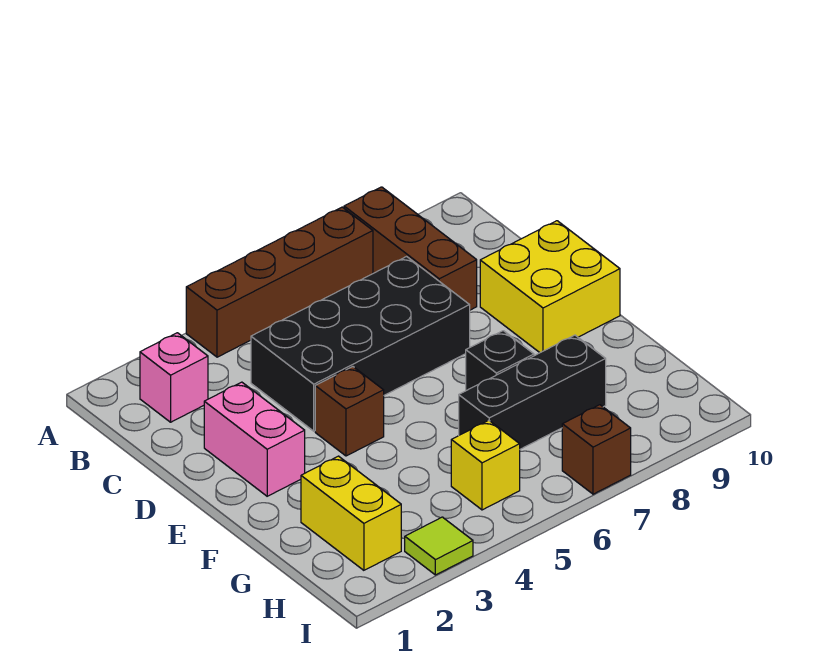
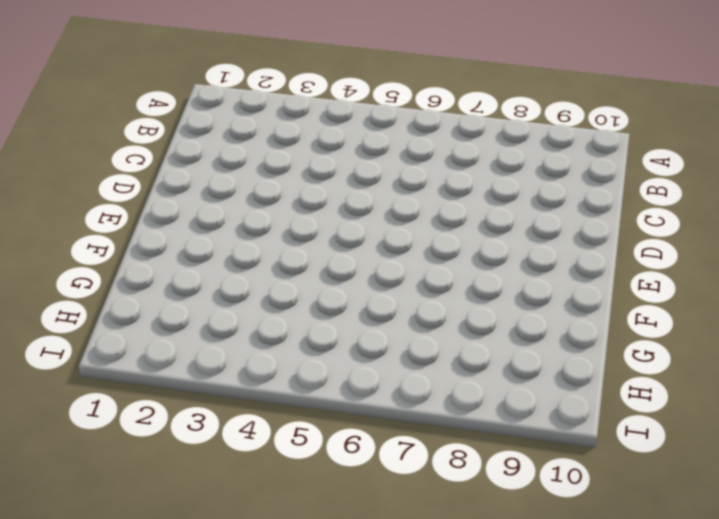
none -> brown 1x4 brick [186,207,373,357]
none -> brown 1x3 brick [344,187,477,310]
none -> pink 1x1 brick [140,333,208,422]

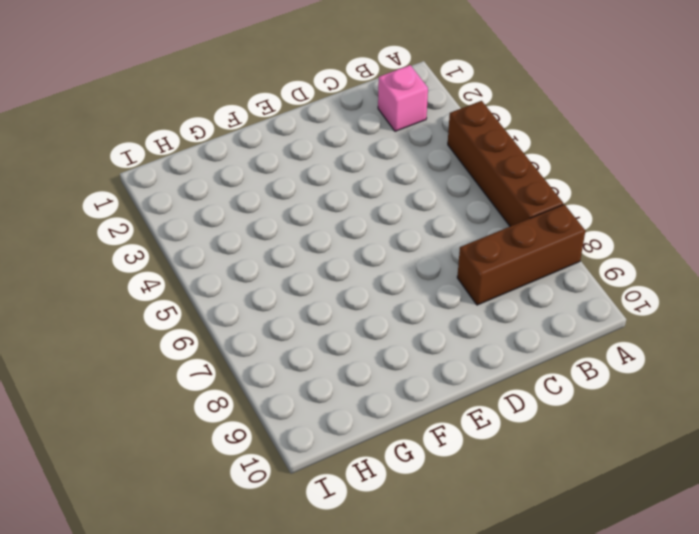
none -> black 2x4 brick [251,257,470,431]
none -> pink 1x2 brick [204,382,305,496]
none -> yellow 2x2 brick [480,221,620,353]

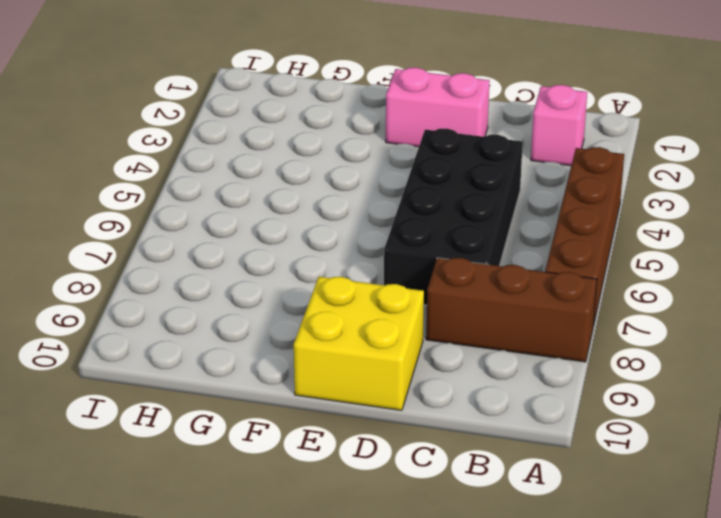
none -> brown 1x1 brick [315,367,384,456]
none -> black 1x1 brick [466,331,534,391]
none -> yellow 1x2 brick [301,456,401,570]

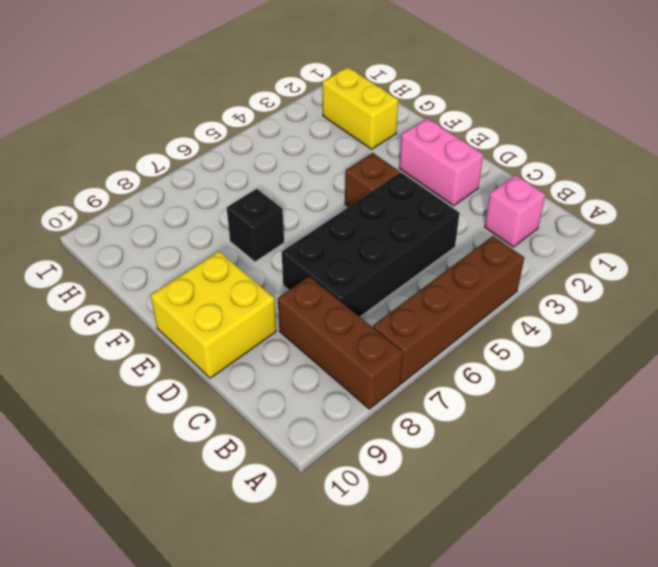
none -> black 1x3 brick [459,335,606,449]
none -> yellow 1x1 brick [451,420,520,510]
none -> lime 1x1 tile [405,517,473,575]

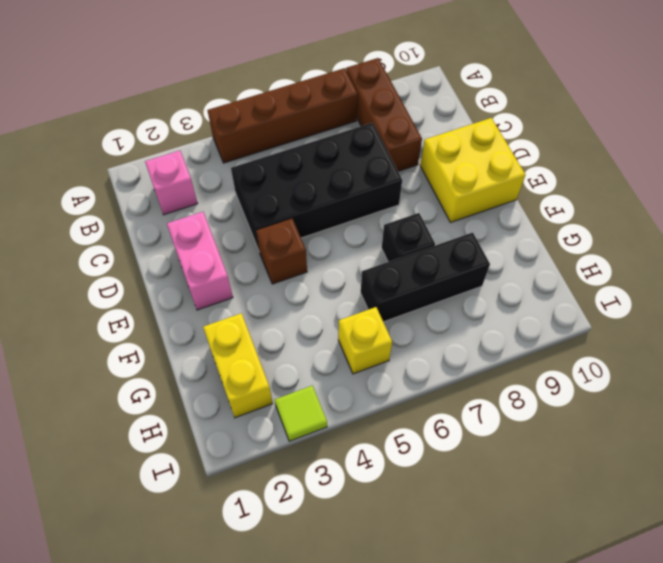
none -> brown 1x1 brick [562,405,631,494]

